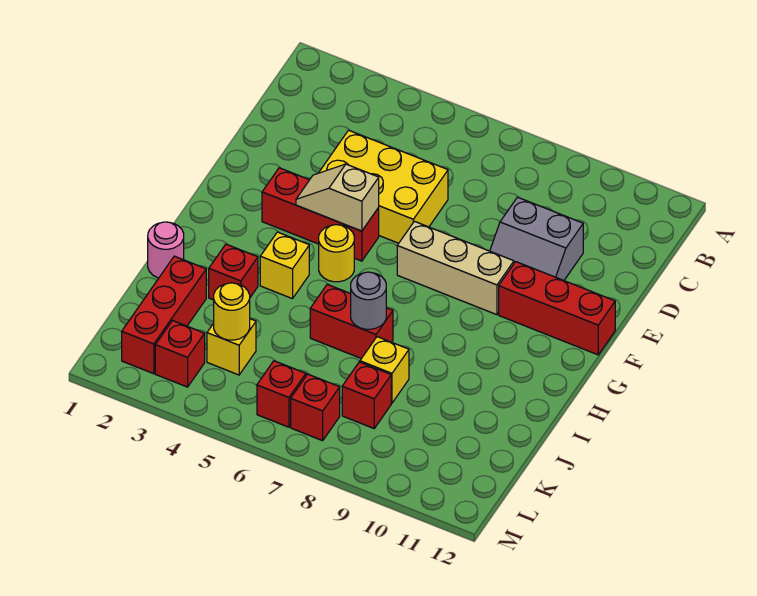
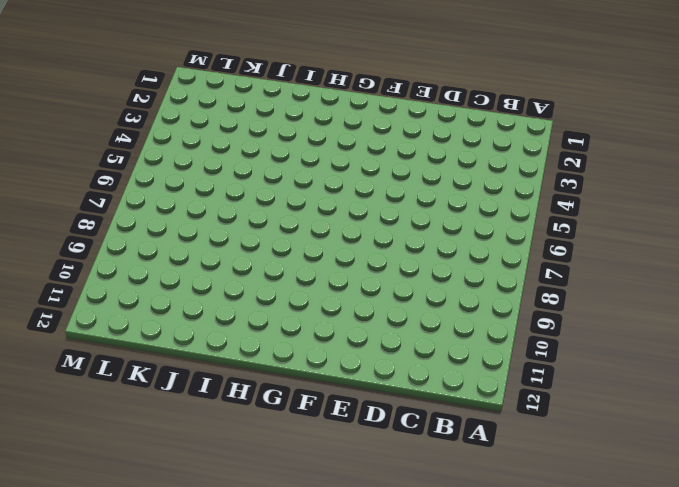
none -> yellow 2x3 brick [319,130,448,243]
none -> grey 2x2 slope [490,197,583,280]
none -> red 1x3 brick [262,168,379,261]

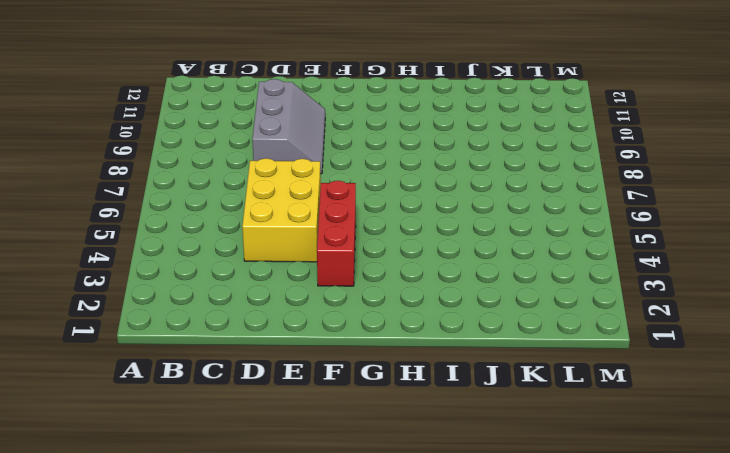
grey 2x3 slope [252,79,325,174] -> grey 2x2 slope [490,197,583,280]
none -> tan 1x3 brick [397,221,514,315]
none -> red 1x3 brick [499,262,615,355]
none -> yellow 1x1 round brick [319,225,354,282]

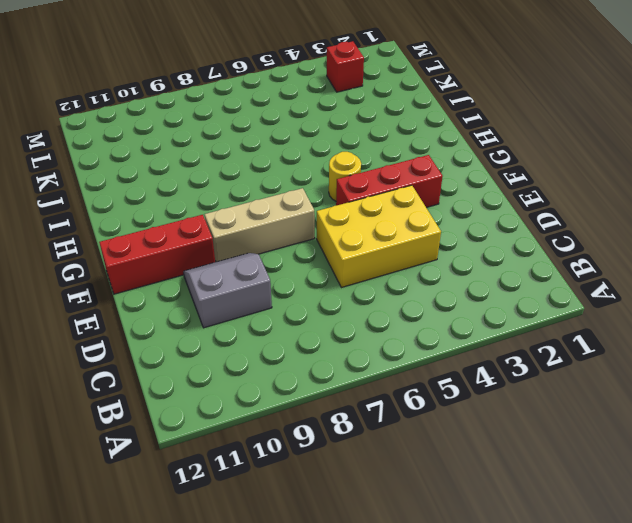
none -> yellow 1x1 brick [260,232,309,299]
none -> pink 1x1 round brick [148,222,184,278]
none -> red 1x1 brick [209,244,258,300]

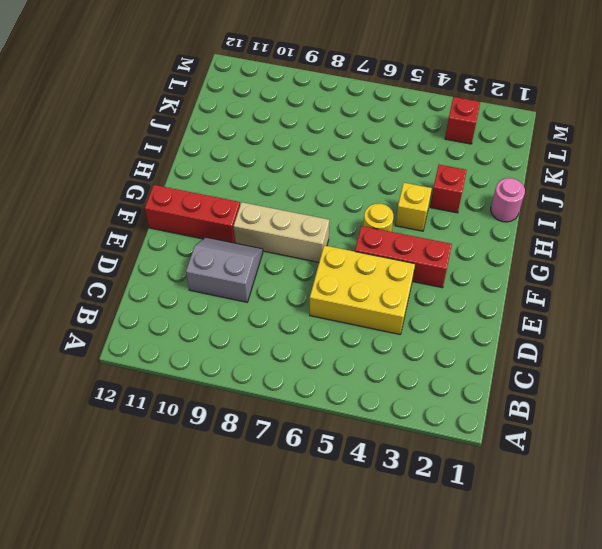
none -> red 1x2 brick [310,284,393,359]
none -> red 1x3 brick [122,256,206,374]
none -> yellow 1x1 brick [360,337,409,403]

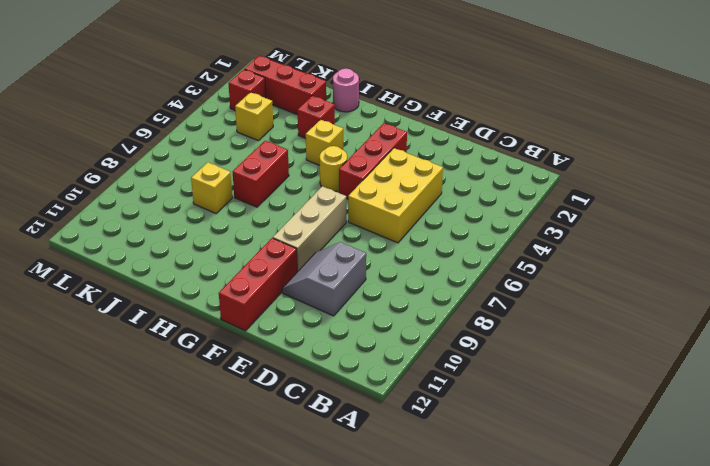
none -> red 1x1 brick [342,362,391,428]
none -> red 1x1 brick [257,361,306,427]
none -> red 1x1 brick [291,374,340,441]

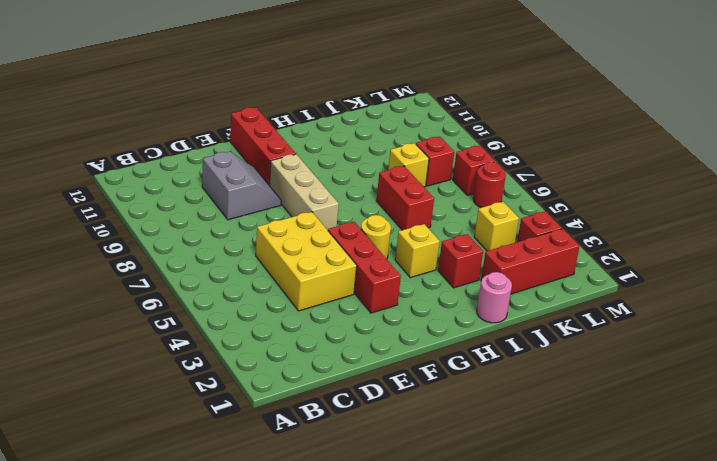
red 1x1 round brick [473,162,506,208] -> red 1x1 brick [257,361,306,427]
none -> tan 1x2 slope [296,164,379,231]
none -> grey 1x1 round brick [351,272,386,329]
none -> yellow 1x1 round brick [214,283,250,340]

